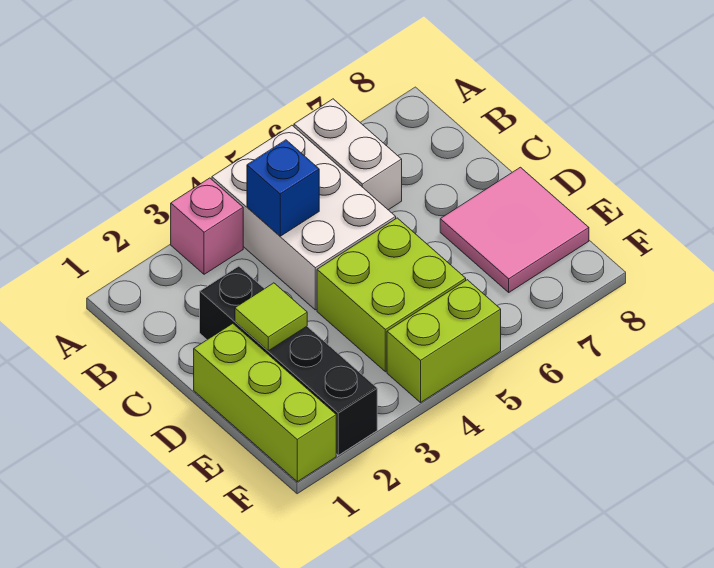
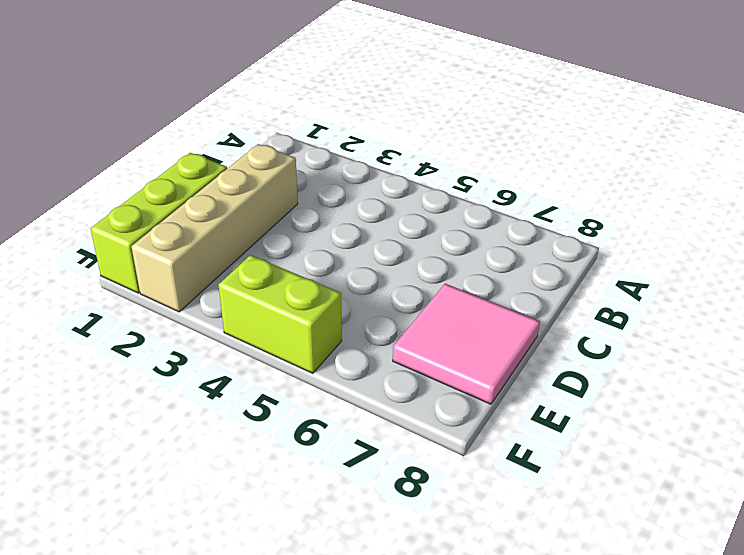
tan 1x4 brick [131,144,298,312] -> black 1x4 brick [200,266,377,455]
none -> pink 1x1 brick [171,178,243,274]
none -> white 2x3 brick [212,125,396,310]

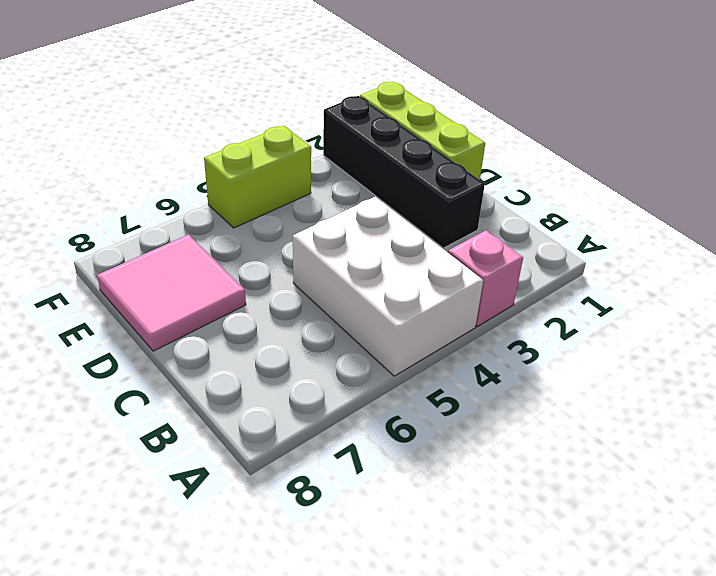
none -> white 1x2 brick [294,99,402,210]
none -> lime 2x2 brick [317,218,466,372]

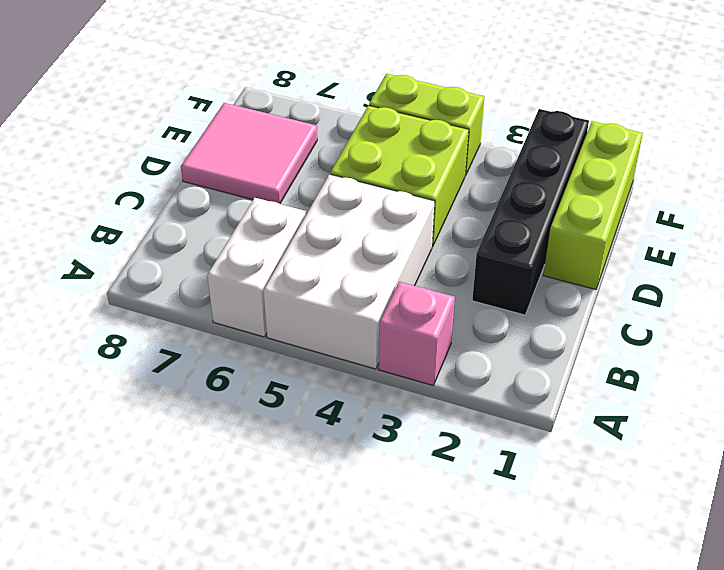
none -> blue 1x1 brick [247,140,319,236]
none -> lime 1x1 tile [235,283,307,351]

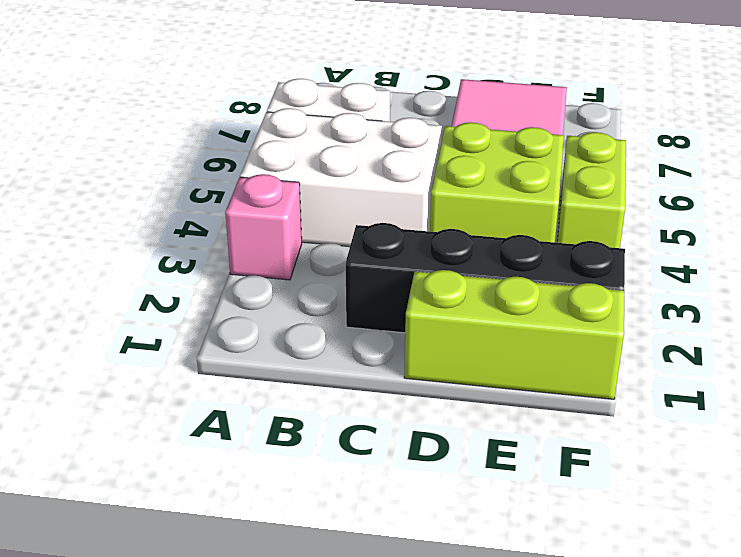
none -> blue 1x1 brick [247,140,319,236]
none -> lime 1x1 tile [235,283,307,351]

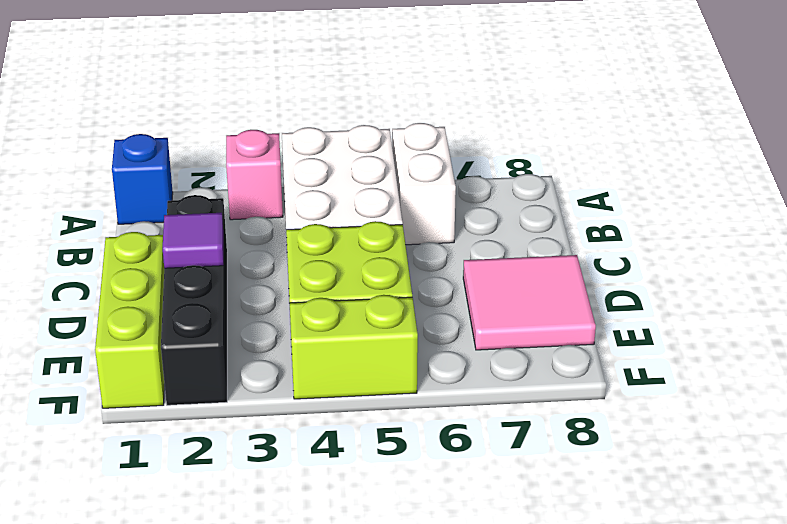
blue 1x1 brick [112,134,173,224] -> blue 1x1 brick moved to [247,140,319,236]
purple 1x1 tile [163,213,223,268] -> lime 1x1 tile [235,283,307,351]

